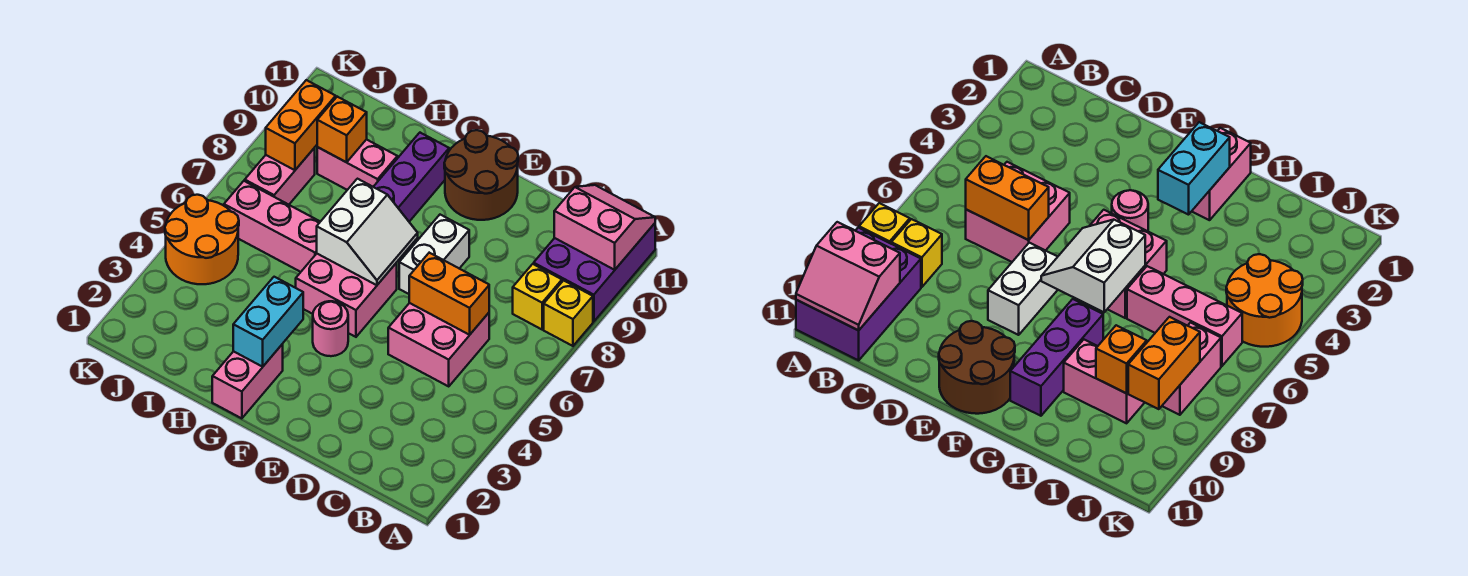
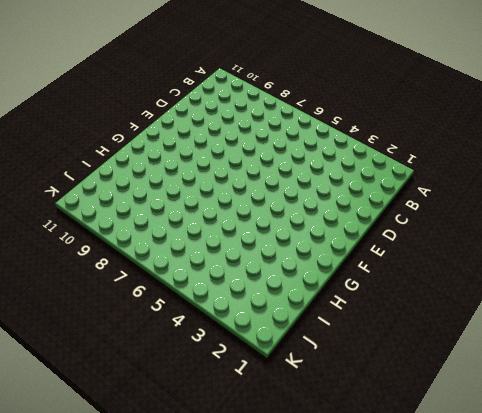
none -> yellow 1x1 brick [544,280,593,346]
none -> purple 2x3 brick [534,223,655,322]
none -> yellow 1x1 brick [513,264,562,329]

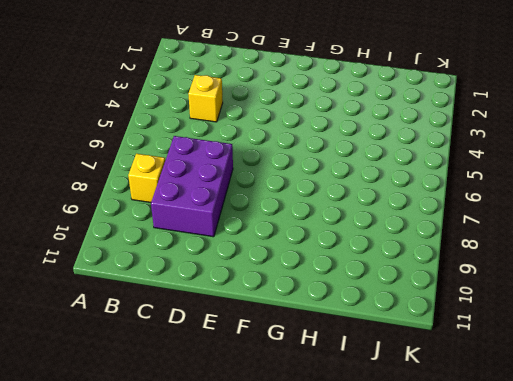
yellow 1x1 brick [188,75,223,122] -> yellow 1x1 brick moved to [544,280,593,346]
purple 2x3 brick [151,136,233,237] -> purple 2x3 brick moved to [534,223,655,322]
none -> pink 2x2 brick [388,303,489,386]
none -> white 1x2 brick [399,215,469,294]
none -> brown 2x2 round brick [444,130,518,220]

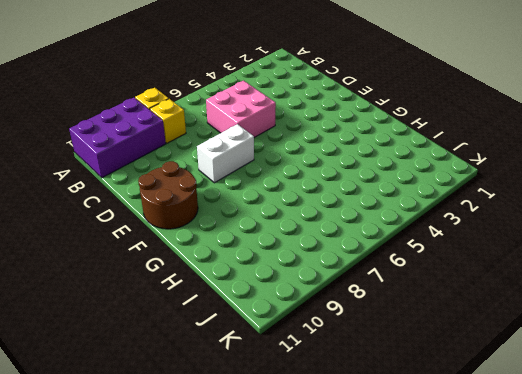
none -> pink 1x1 round brick [313,301,348,356]
none -> pink 2x2 brick [295,254,397,337]
none -> pink 1x2 brick [212,344,283,418]

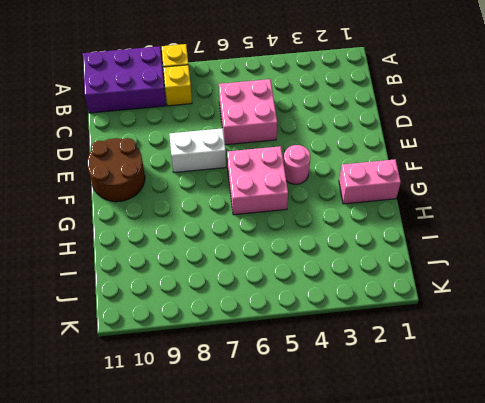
none -> purple 1x3 brick [374,133,449,222]
none -> pink 1x3 brick [224,181,320,272]
none -> pink 1x2 brick [317,139,397,190]

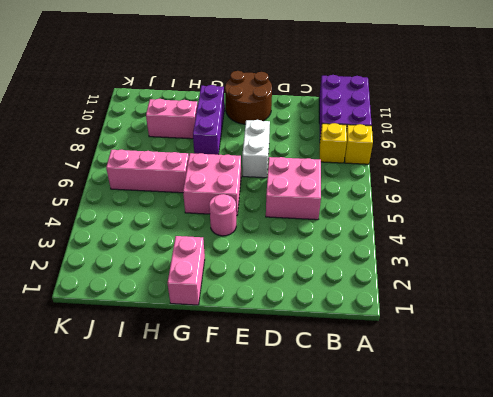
none -> orange 2x2 round brick [165,195,239,284]
none -> pink 1x2 brick [245,148,315,205]
none -> pink 2x2 slope [554,185,655,270]

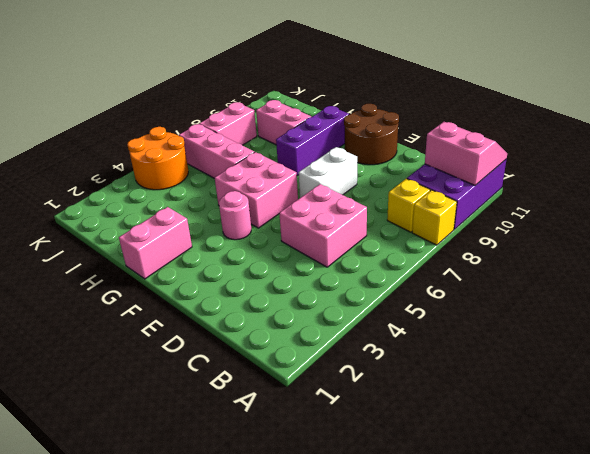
none -> orange 1x2 brick [409,253,489,335]
none -> white 2x2 slope [317,179,418,285]
none -> cyan 1x2 brick [233,277,303,367]

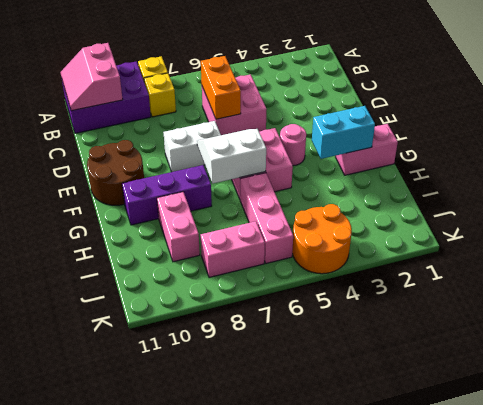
none -> orange 1x1 brick [317,97,367,162]
none -> orange 1x2 brick [266,80,336,170]

